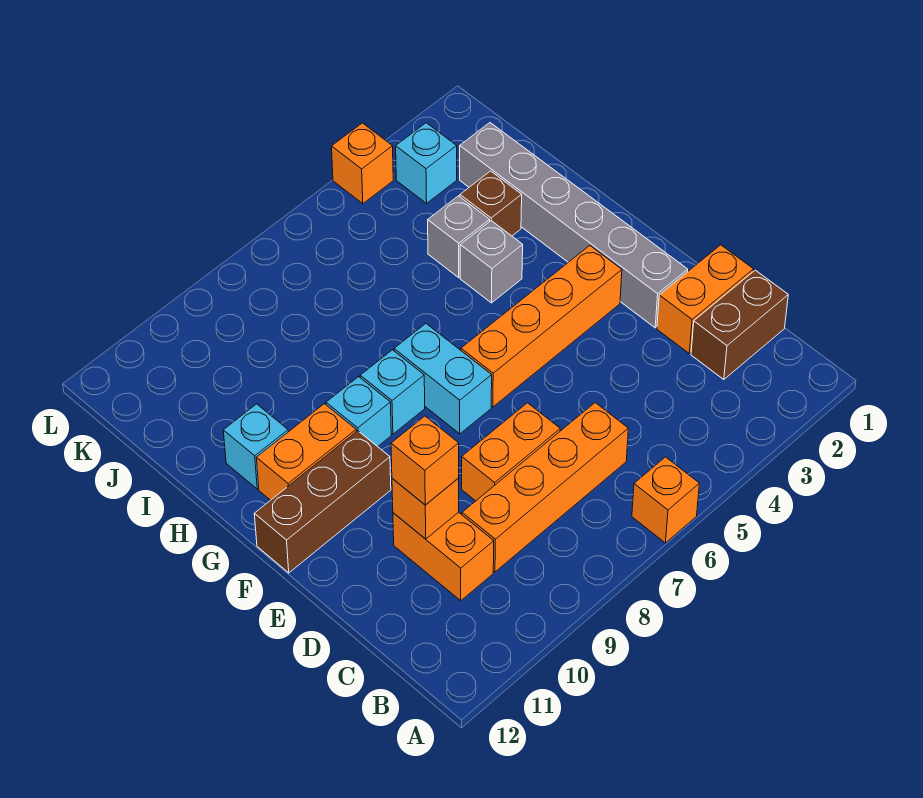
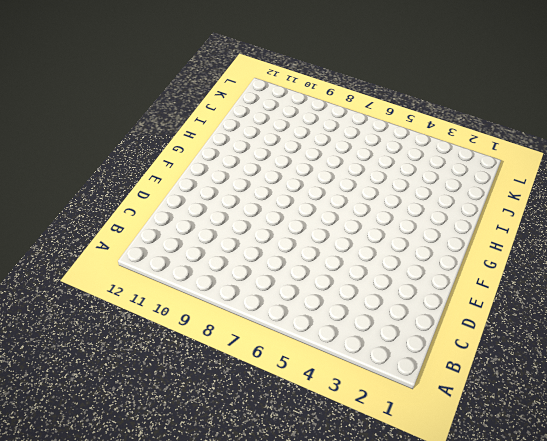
none -> orange 1x1 brick [632,457,699,543]
none -> brown 1x2 brick [691,270,788,380]
none -> orange 1x4 brick [462,403,628,572]

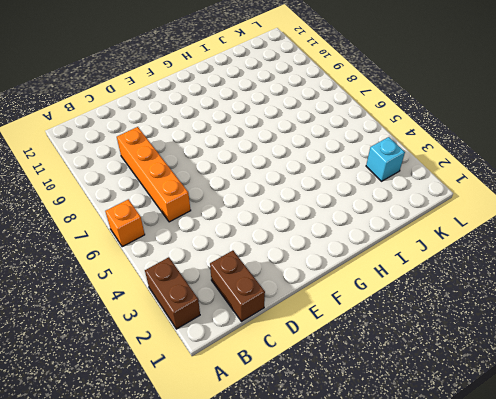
brown 1x2 brick [145,257,200,329] -> none
none -> orange 1x2 brick [393,512,494,601]
none -> orange 1x2 brick [657,245,754,353]
none -> orange 1x2 brick [462,403,560,501]

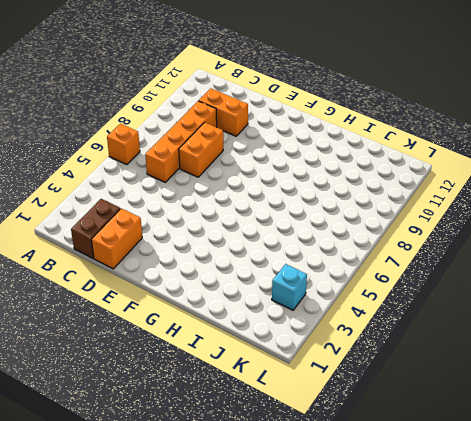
none -> grey 1x6 brick [460,123,688,328]
none -> orange 1x4 brick [461,246,622,407]
none -> cyan 1x2 brick [394,324,492,434]

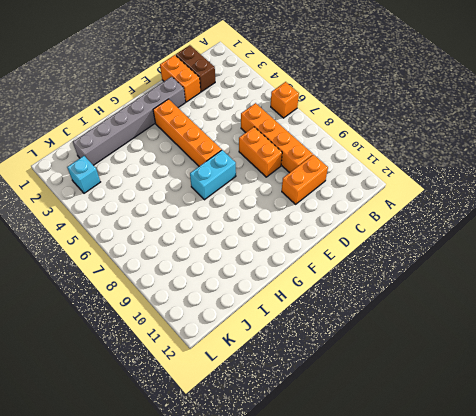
none -> brown 1x3 brick [254,431,391,573]
none -> cyan 1x1 brick [360,350,425,434]
none -> cyan 1x1 brick [326,377,391,447]

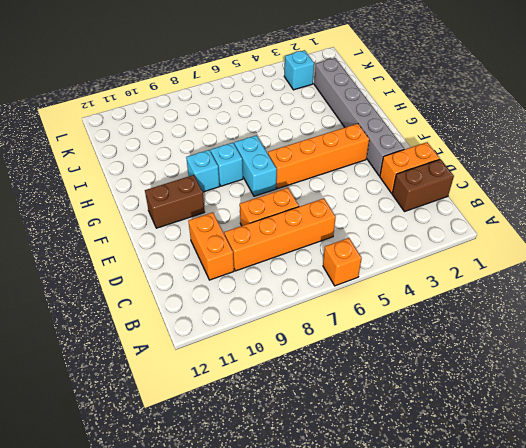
brown 1x2 brick [145,175,205,228] -> brown 1x3 brick [254,431,391,573]
none -> orange 1x2 brick [256,404,356,500]
none -> grey 1x1 brick [460,221,523,303]
none -> cyan 1x1 brick [223,404,288,489]

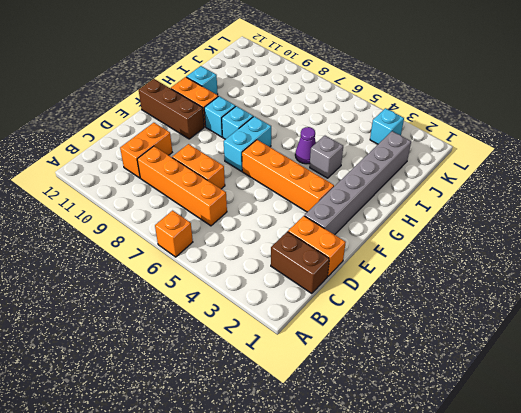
purple 1x1 cone [295,127,316,164] -> none
none -> brown 1x1 brick [460,171,522,236]
none -> grey 1x1 brick [428,196,490,278]
none -> orange 1x1 brick [332,123,393,204]

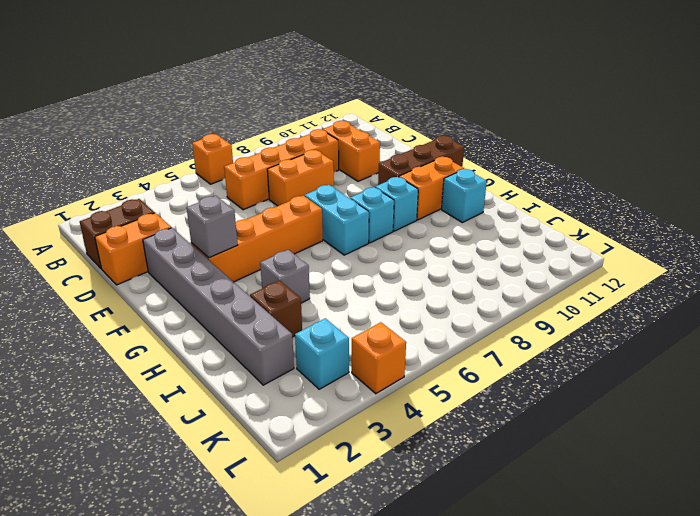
grey 1x1 brick [187,196,238,258] -> grey 1x1 brick moved to [428,196,490,278]
none -> orange 1x1 brick [392,478,459,539]
none -> orange 1x1 brick [391,416,459,505]

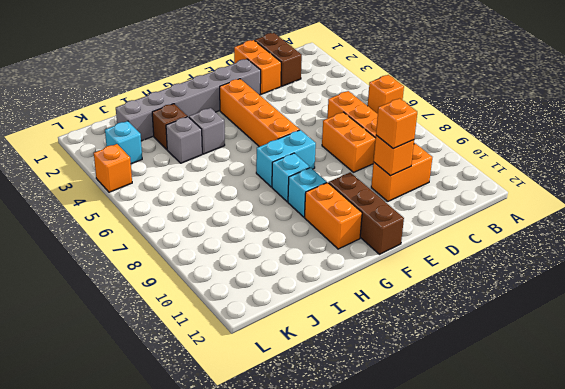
none -> cyan 1x1 brick [223,404,288,489]

